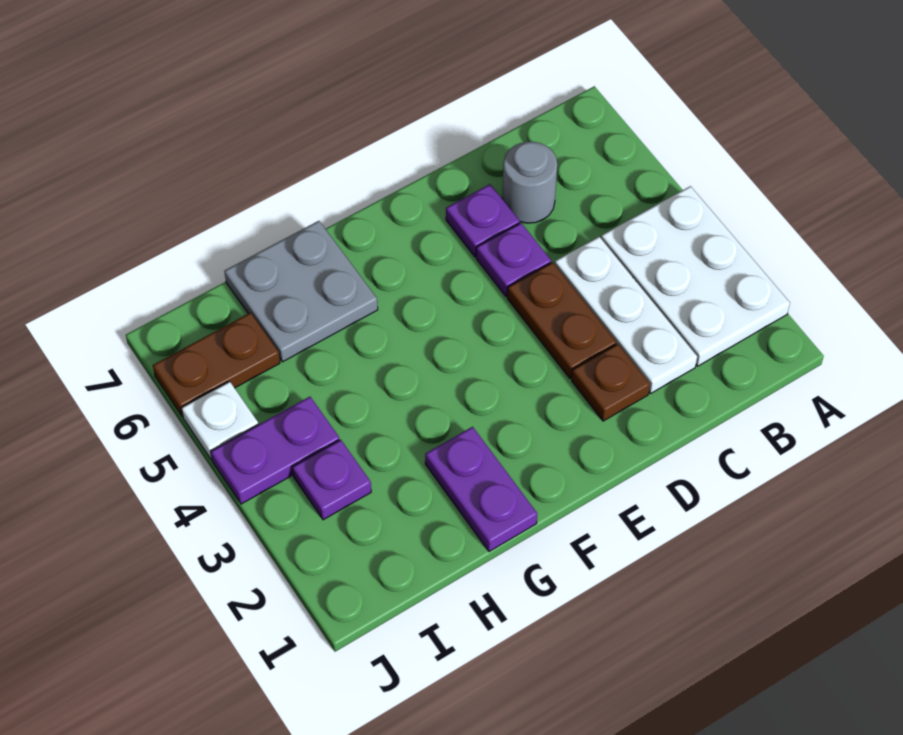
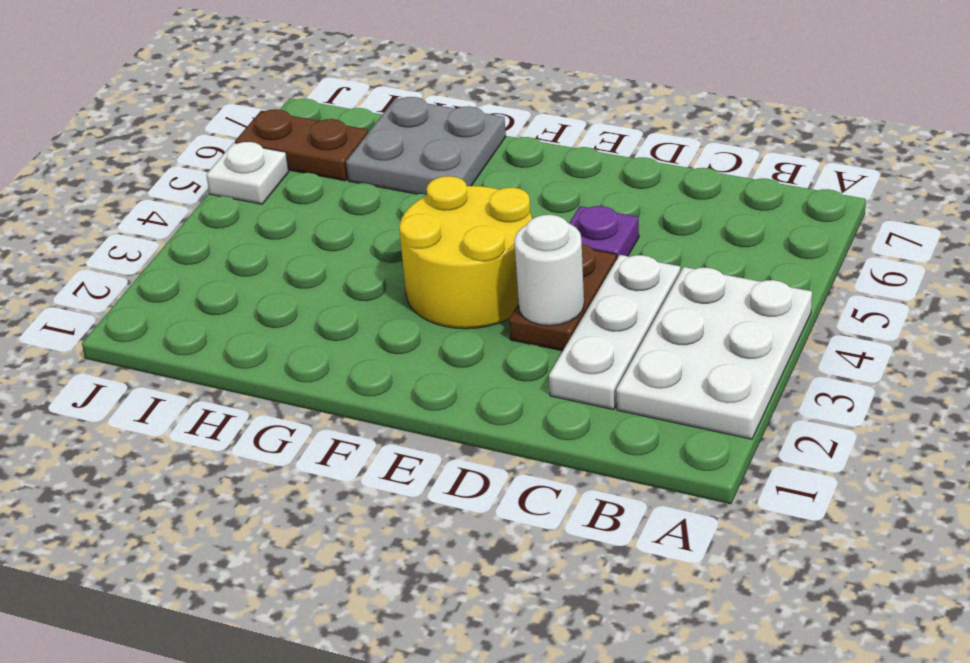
white 1x1 round brick [514,215,584,326] -> none
yellow 2x2 round brick [399,176,532,329] -> none
none -> grey 1x1 round brick [502,141,557,223]
none -> brown 1x1 plate [572,344,650,421]
none -> purple 1x1 plate [446,184,520,257]

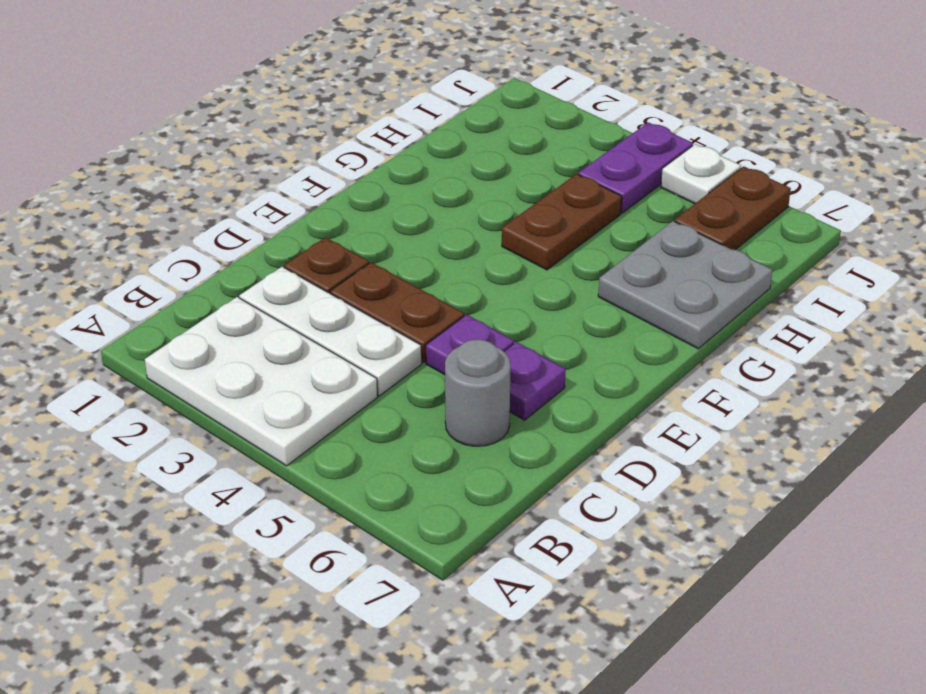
brown 1x2 plate [502,174,622,270] -> none
none -> purple 1x2 plate [425,427,537,552]
none -> purple 1x1 plate [292,440,371,520]

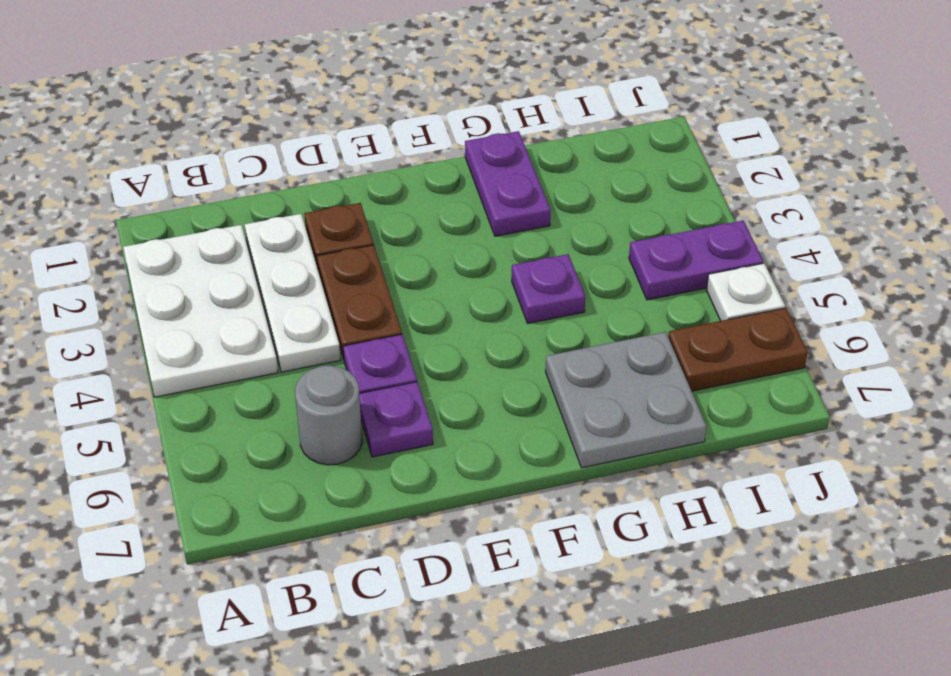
purple 1x1 plate [512,254,585,323] -> purple 1x1 plate moved to [292,440,371,520]

